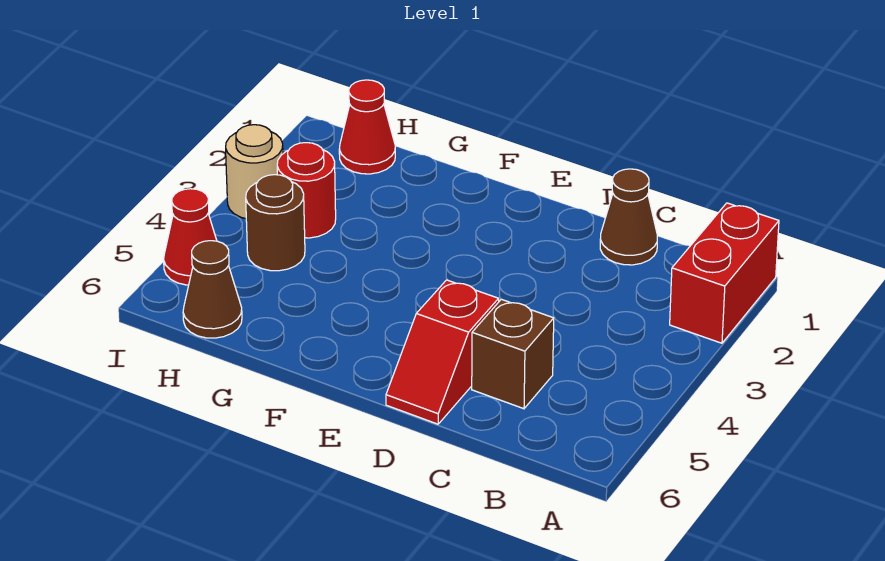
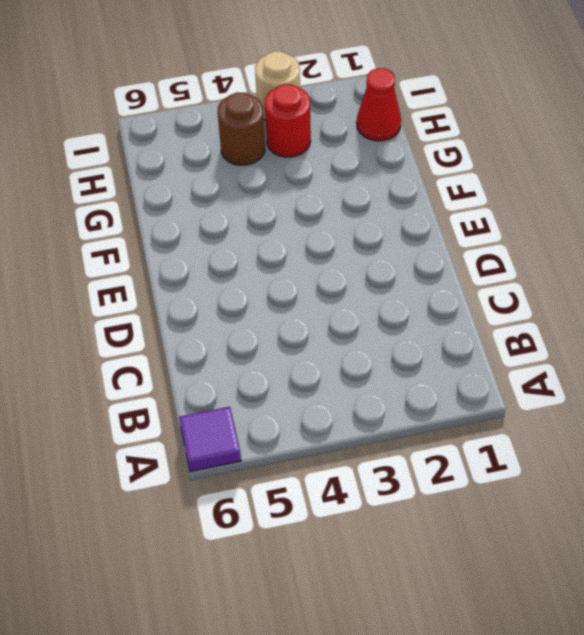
purple 1x1 tile [179,407,241,472] -> none
none -> red 1x2 brick [670,203,779,343]
none -> brown 1x1 cone [600,169,657,265]

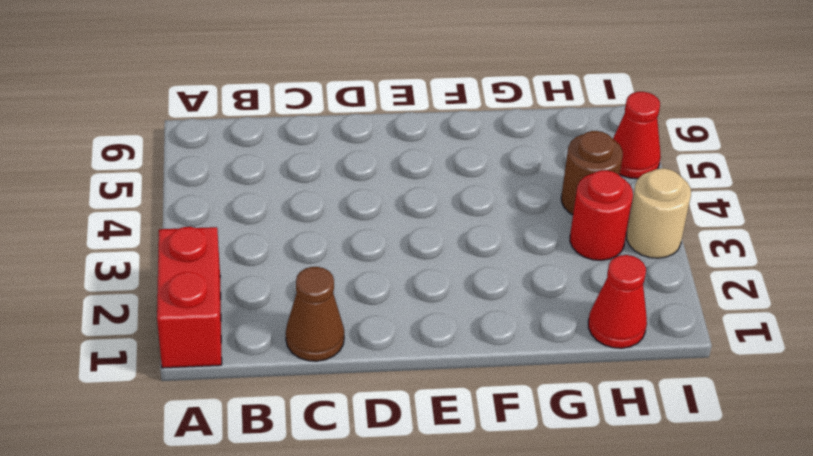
none -> brown 1x1 brick [472,299,554,409]
none -> red 1x2 slope [386,280,499,424]

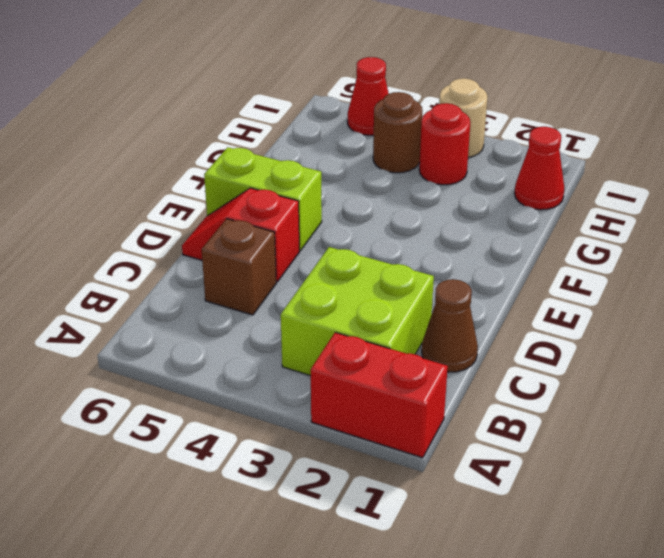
lime 2x2 brick [281,247,434,376] -> none
lime 1x2 brick [204,147,322,251] -> none
none -> brown 1x1 cone [183,241,242,338]

